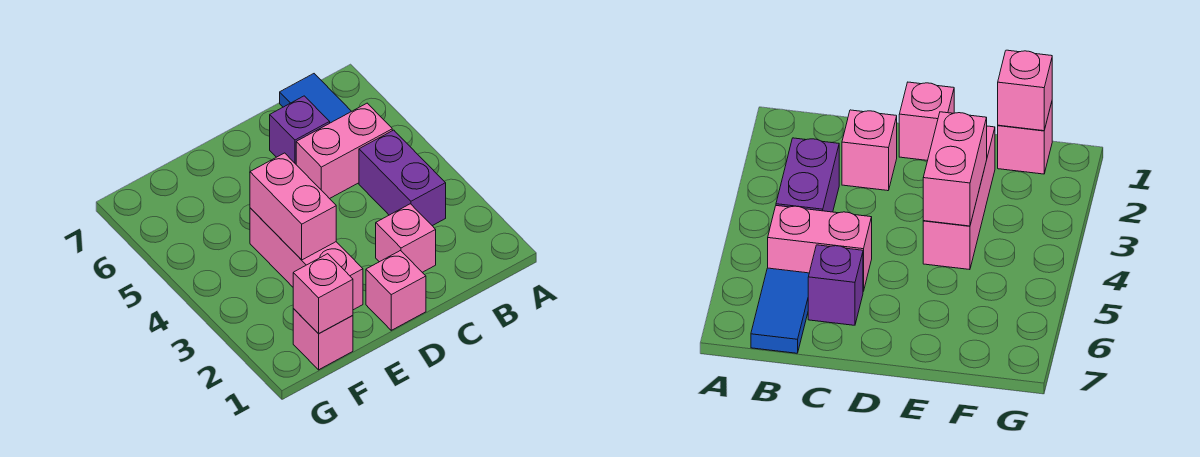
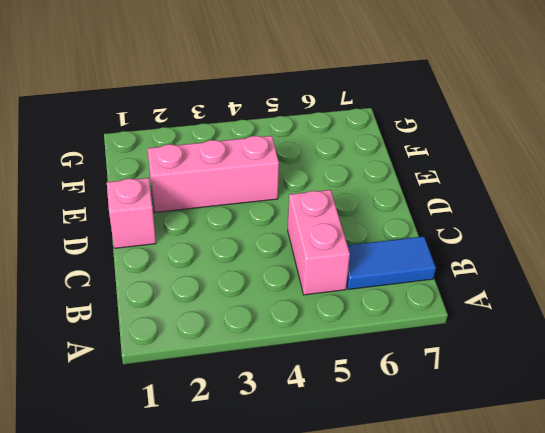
none -> purple 1x2 brick [359,130,446,226]
none -> pink 1x1 brick [376,204,436,272]

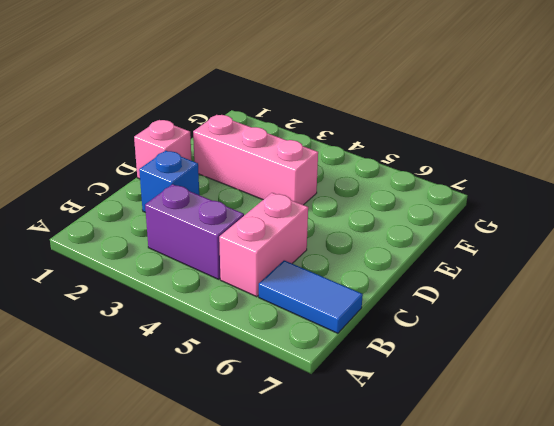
blue 1x1 brick [139,151,199,213] -> pink 1x1 brick [376,204,436,272]
none -> purple 1x1 brick [270,96,330,164]
none -> pink 1x1 brick [293,309,353,370]

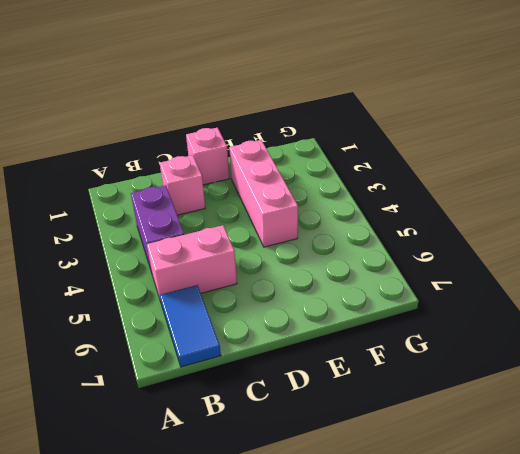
none -> purple 1x1 brick [270,96,330,164]
none -> pink 1x1 brick [293,309,353,370]

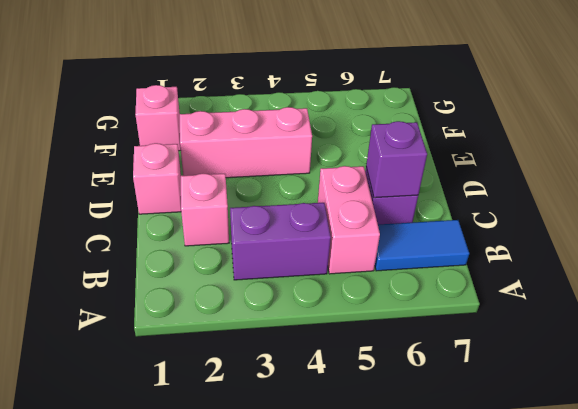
purple 1x1 brick [366,121,427,198] -> none
none -> pink 1x2 brick [250,153,336,260]
none -> pink 1x1 brick [293,254,353,334]

